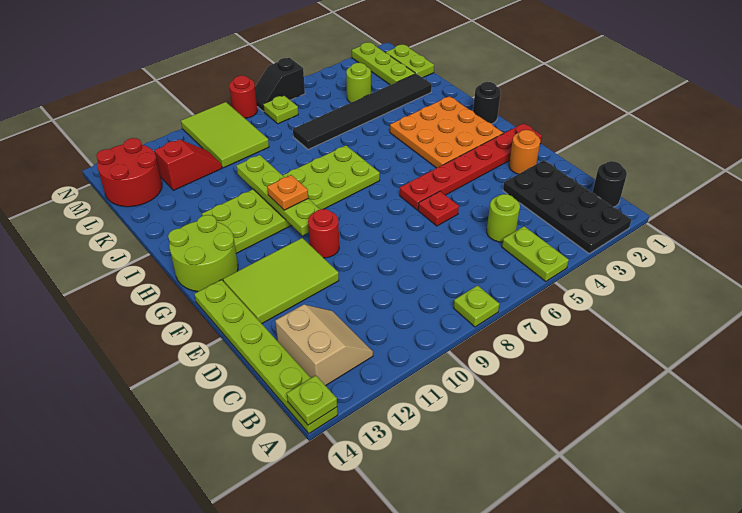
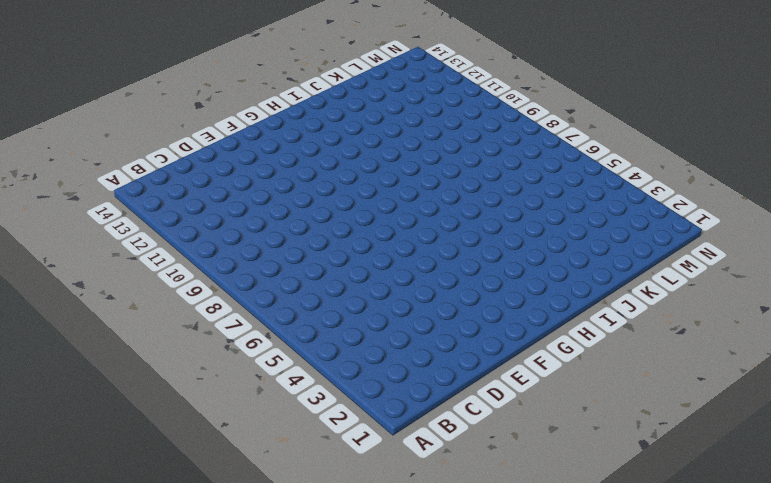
none -> black 2x4 plate [503,160,631,253]
none -> lime 1x2 plate [502,226,569,282]
none -> lime 1x1 plate [453,285,499,327]

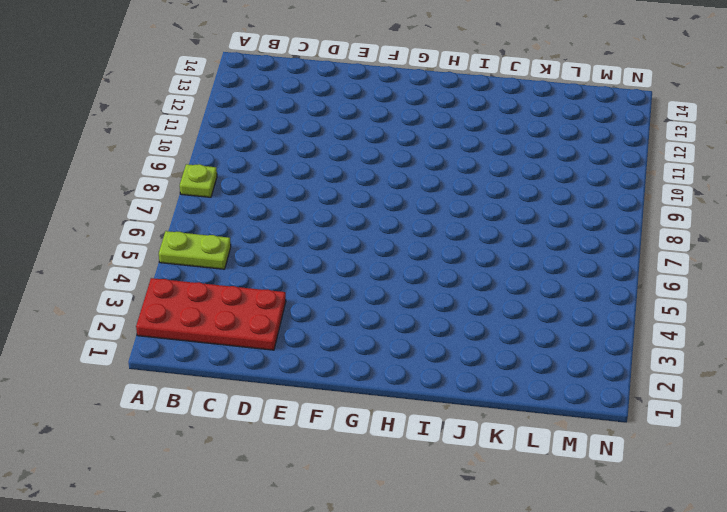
red 2x4 plate [136,278,286,350] -> black 2x4 plate [503,160,631,253]
none -> lime 1x6 plate [194,280,338,433]
none -> black 1x1 round brick [592,161,627,207]
none -> tan 2x2 slope [275,304,373,386]

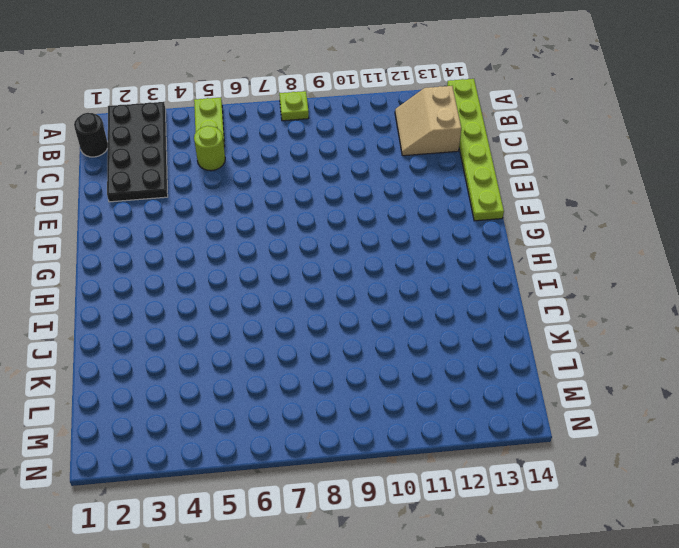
none -> orange 1x1 round brick [509,130,540,174]
none -> red 1x1 plate [418,191,459,226]
none -> lime 2x3 tile [223,238,339,324]

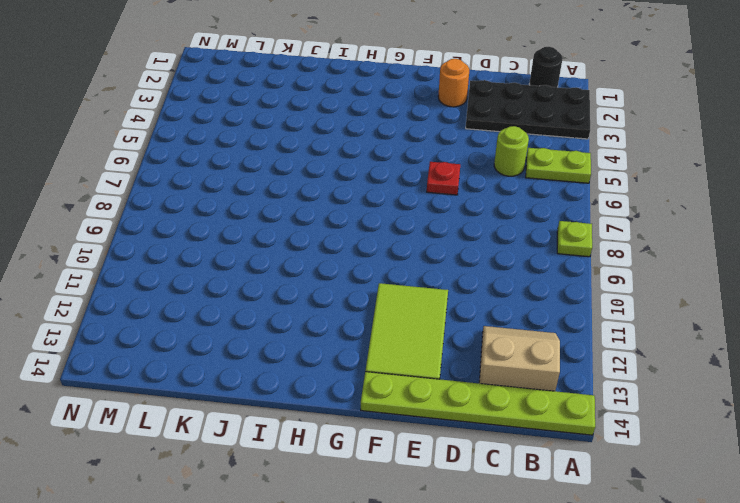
none -> red 1x6 plate [400,123,542,210]
none -> red 1x1 round brick [308,209,339,258]
none -> orange 3x3 plate [390,96,503,168]

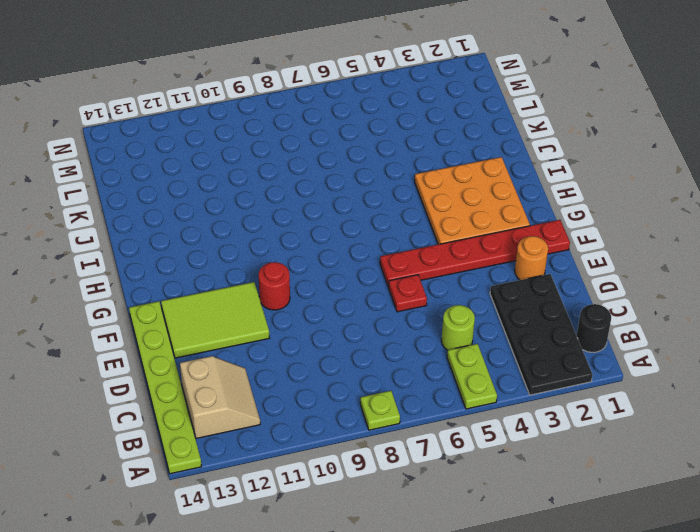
none -> lime 2x2 round brick [168,215,238,292]
none -> black 1x1 round brick [473,82,501,124]
none -> lime 2x6 plate [202,145,380,253]

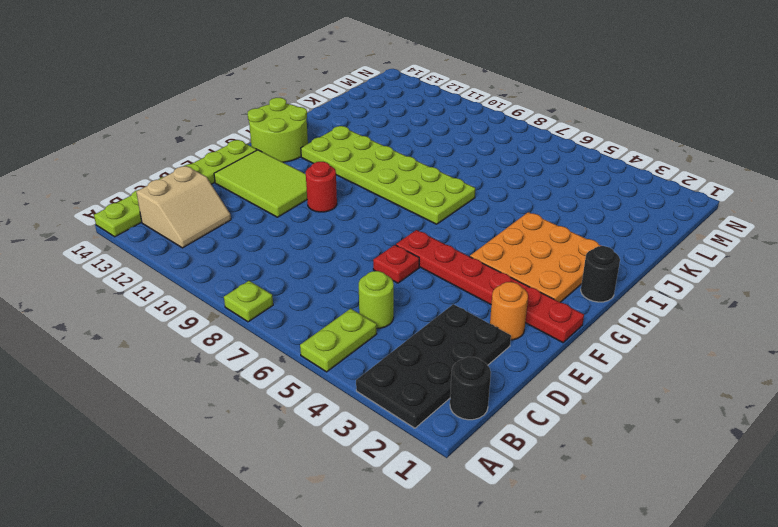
none -> black 1x6 tile [293,74,432,150]
none -> lime 1x2 plate [386,45,434,78]
none -> lime 1x3 plate [352,42,415,85]

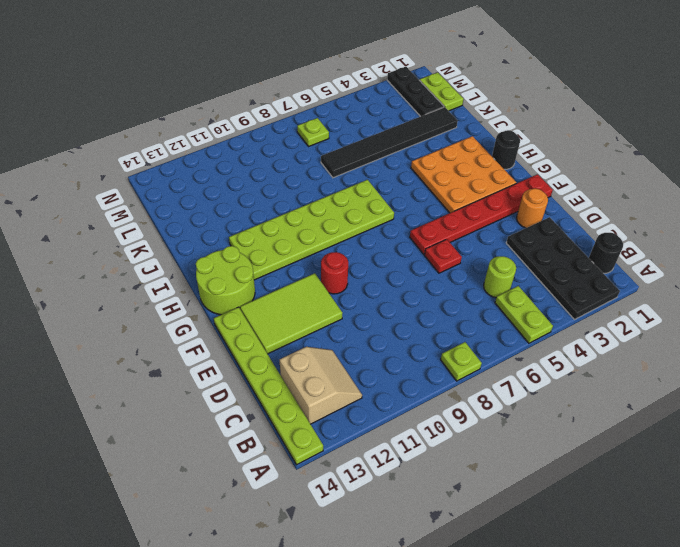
black 1x3 plate [387,67,444,117] -> lime 1x3 plate [352,42,415,85]
none -> lime 1x1 round brick [346,63,371,103]
none -> lime 2x3 tile [181,102,269,168]
none -> red 1x2 slope [154,139,222,190]

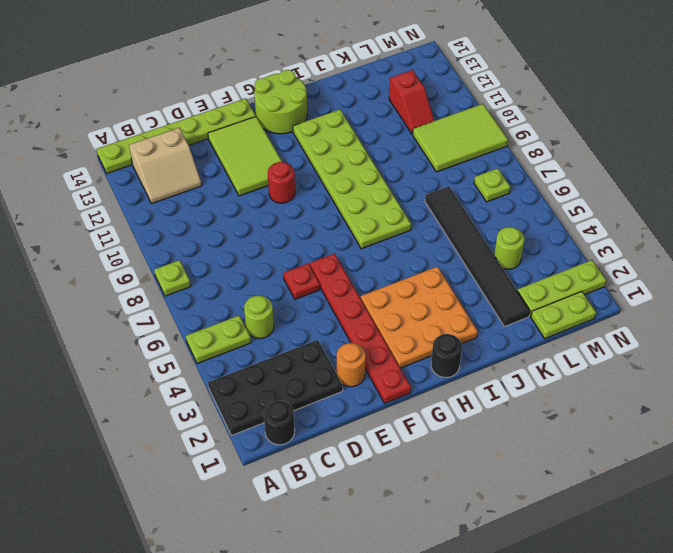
none -> red 2x2 round brick [96,138,162,207]
none -> black 1x2 slope [255,58,305,112]
none -> red 1x1 round brick [229,76,258,118]

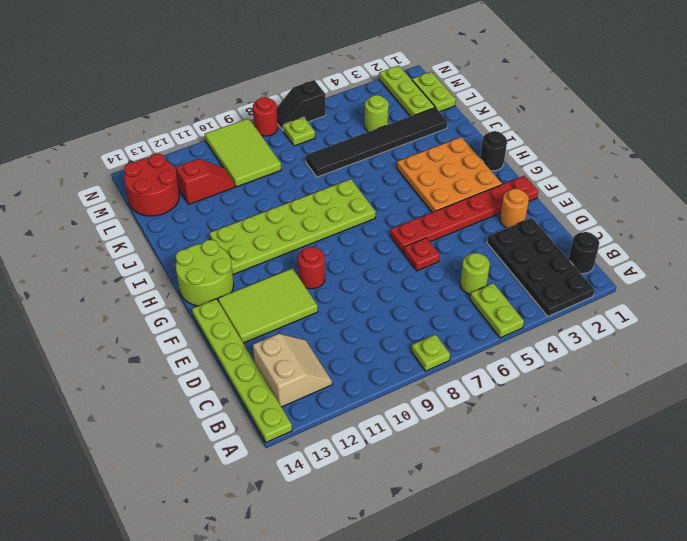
none -> lime 1x1 plate [287,375,337,425]
none -> lime 1x4 plate [236,155,320,236]
none -> orange 1x1 plate [267,175,308,210]

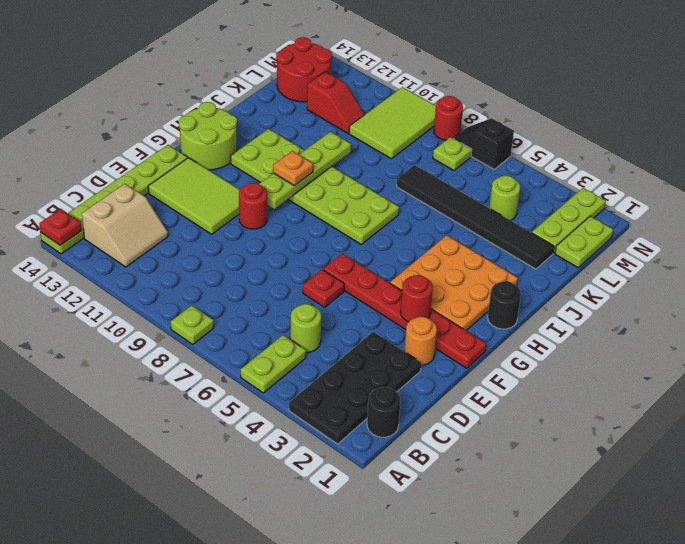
red 1x1 plate [39,209,82,245] -> lime 1x1 plate [287,375,337,425]
red 1x1 round brick [401,275,433,322] -> none

